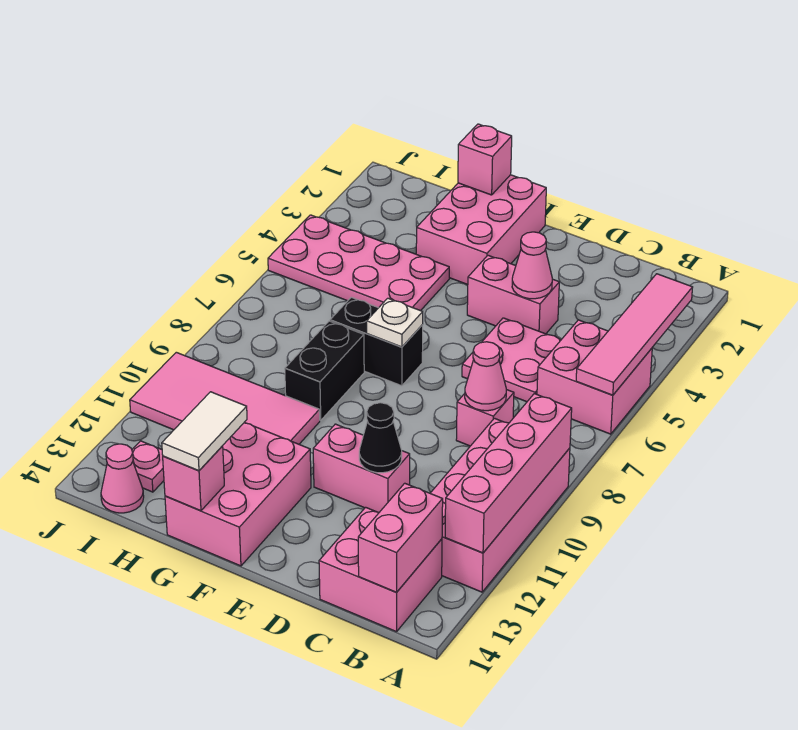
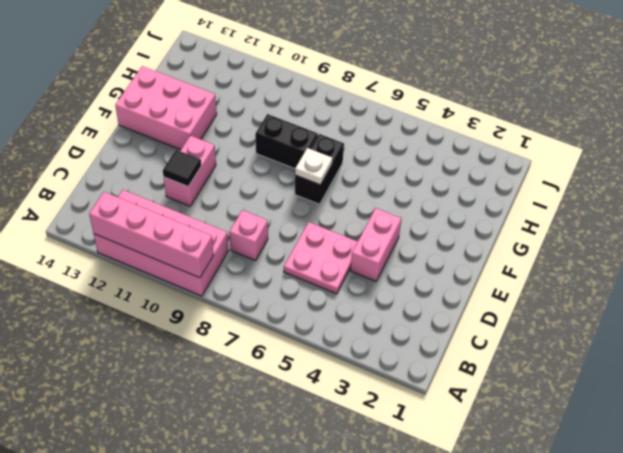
black 1x1 tile [163,150,201,187] -> black 1x1 cone [359,403,402,473]
none -> pink 2x2 brick [537,320,652,434]
none -> pink 2x2 brick [319,507,442,632]
none -> pink 2x3 brick [416,175,546,285]

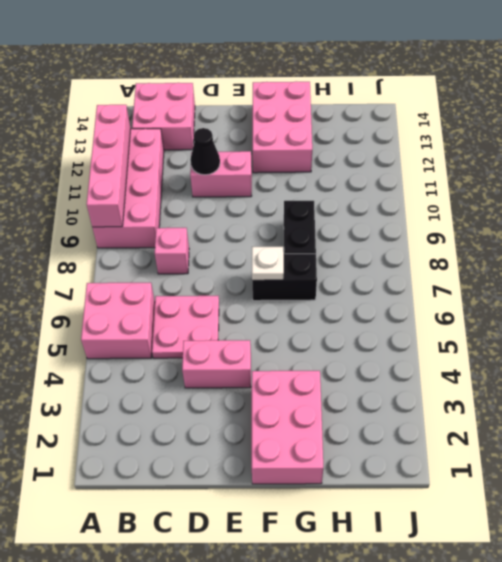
none -> pink 2x4 plate [268,215,449,311]
none -> pink 2x4 tile [130,352,320,444]
none -> pink 1x1 plate [132,441,164,492]

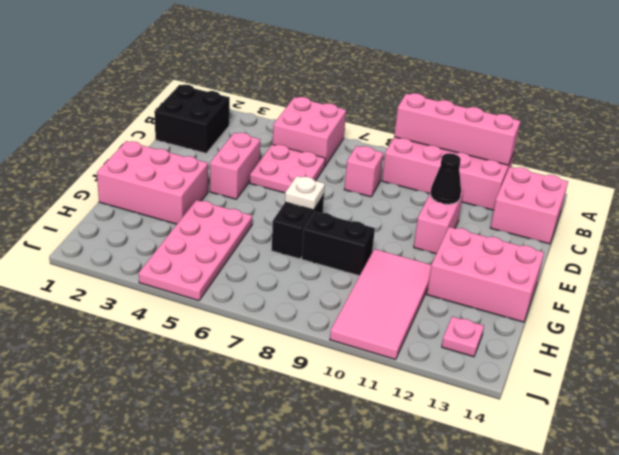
black 2x2 brick [154,84,230,153] -> none
none -> pink 1x1 cone [101,444,144,513]
none -> pink 1x4 tile [576,274,693,395]
none -> pink 1x2 brick [358,483,443,592]

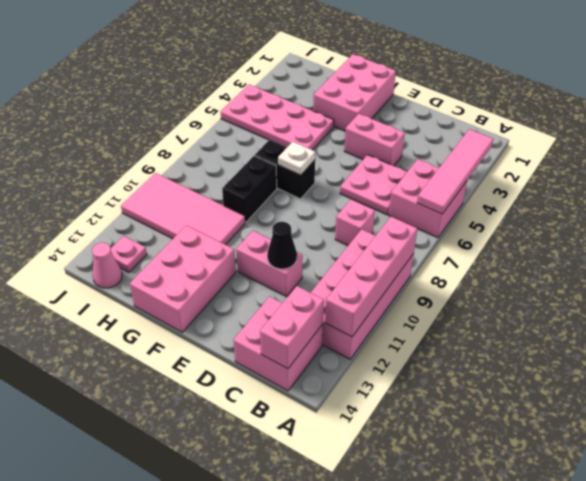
none -> pink 1x1 cone [465,342,506,411]
none -> pink 1x1 cone [512,232,552,299]
none -> pink 1x1 brick [458,124,512,195]

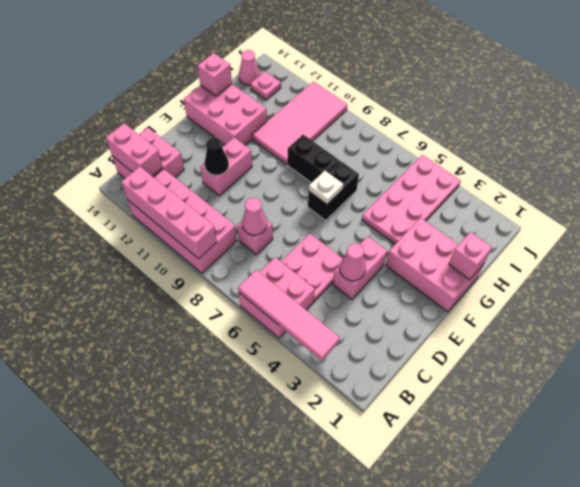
none -> white 1x2 tile [162,392,247,471]

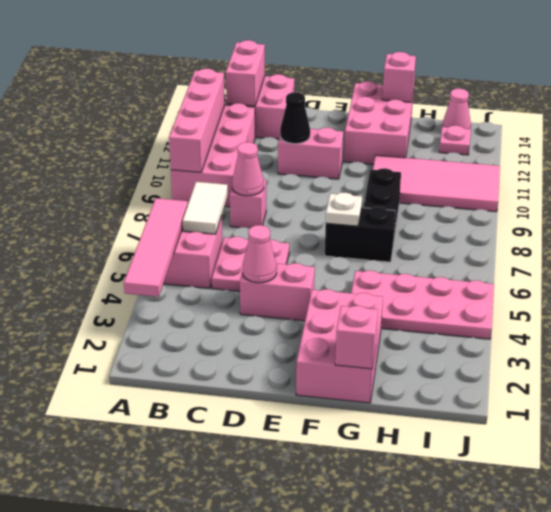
white 1x2 tile [183,182,228,234] -> white 1x2 tile moved to [162,392,247,471]

